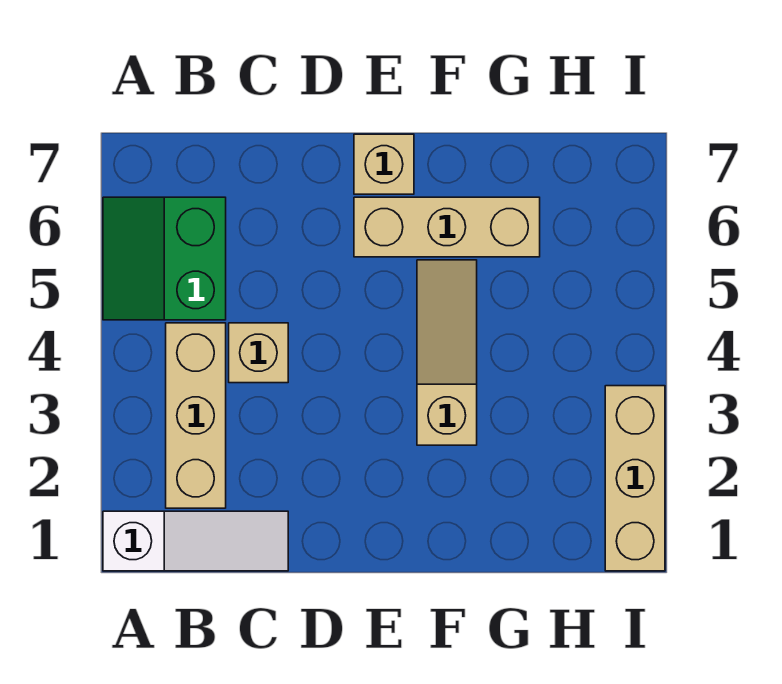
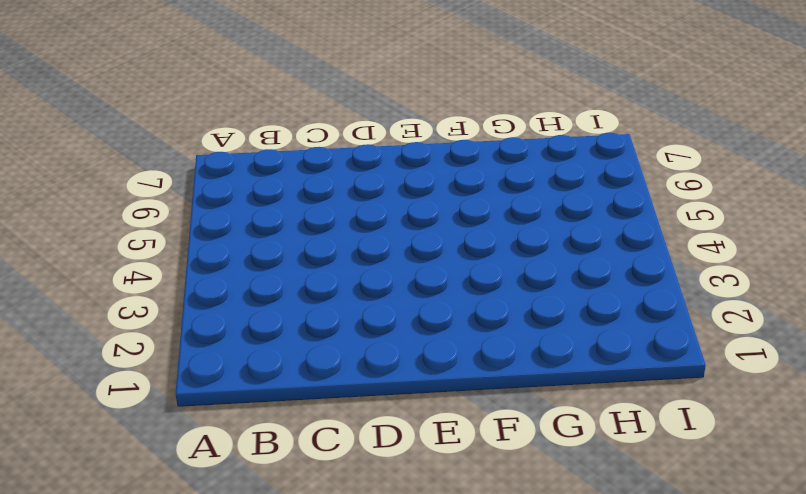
none -> white 1x3 slope [103,511,288,571]
none -> green 2x2 slope [103,197,226,320]

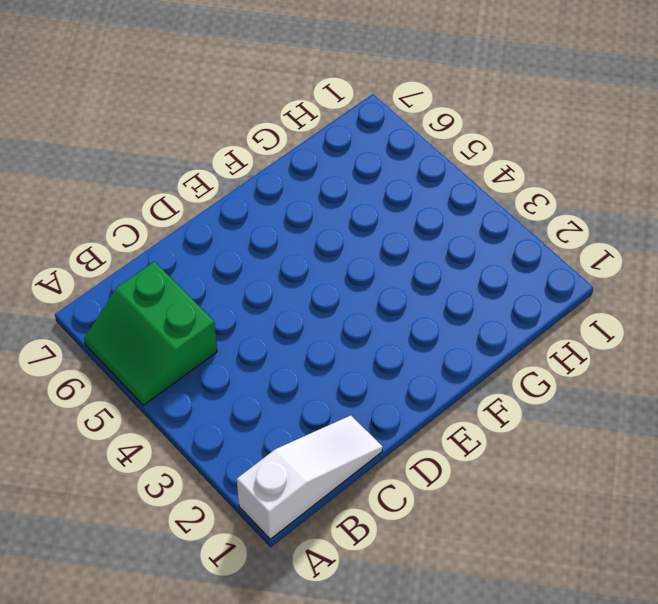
none -> tan 1x3 brick [166,323,226,508]
none -> tan 1x1 brick [229,323,288,383]

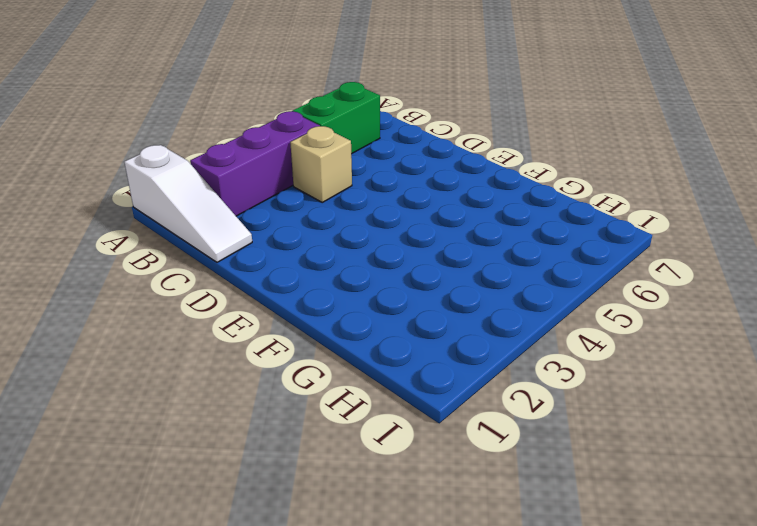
purple 1x3 brick [190,111,320,216] -> tan 1x3 brick [166,323,226,508]
none -> tan 1x3 brick [354,197,540,257]
none -> tan 1x1 brick [354,134,414,194]

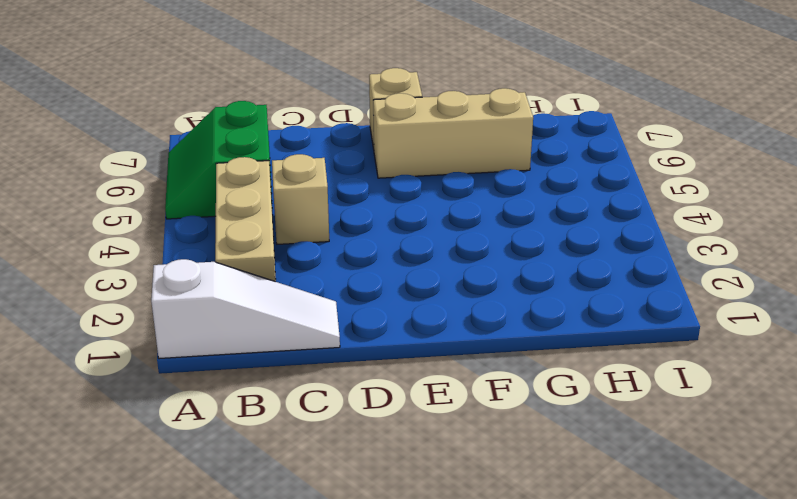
none -> tan 1x3 slope [417,260,477,445]
none -> tan 1x3 brick [605,386,665,571]

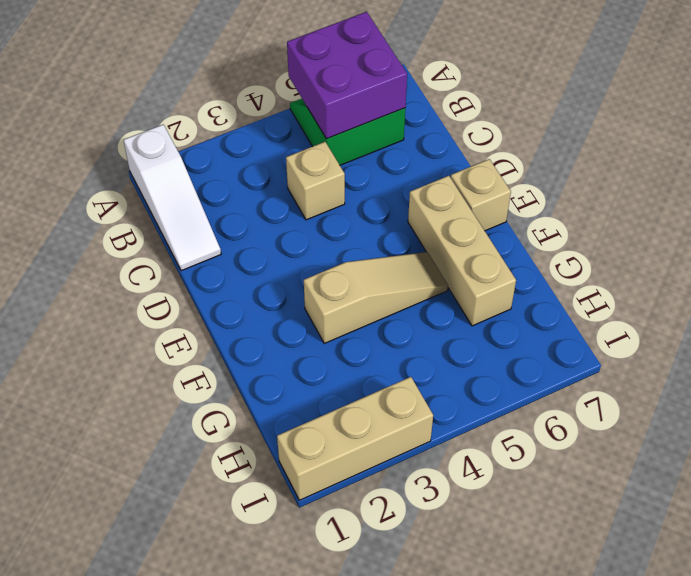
purple 2x2 brick [287,12,407,139] -> none
none -> tan 1x3 brick [166,323,226,508]

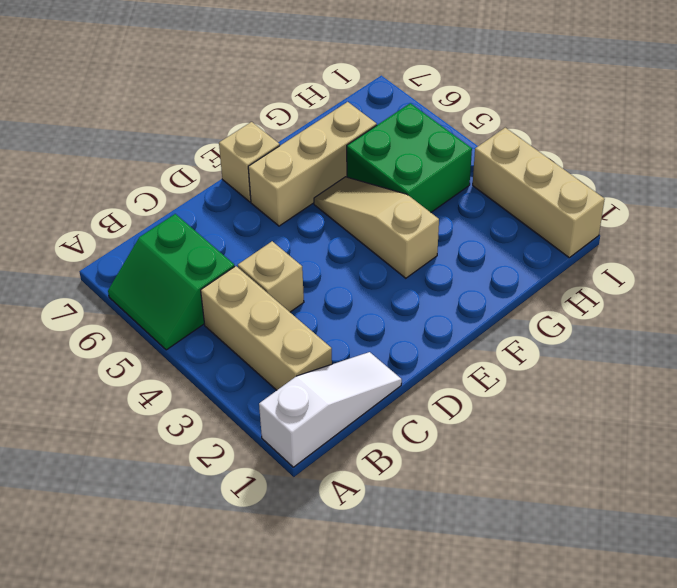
green 2x2 brick [347,103,472,212] -> none

